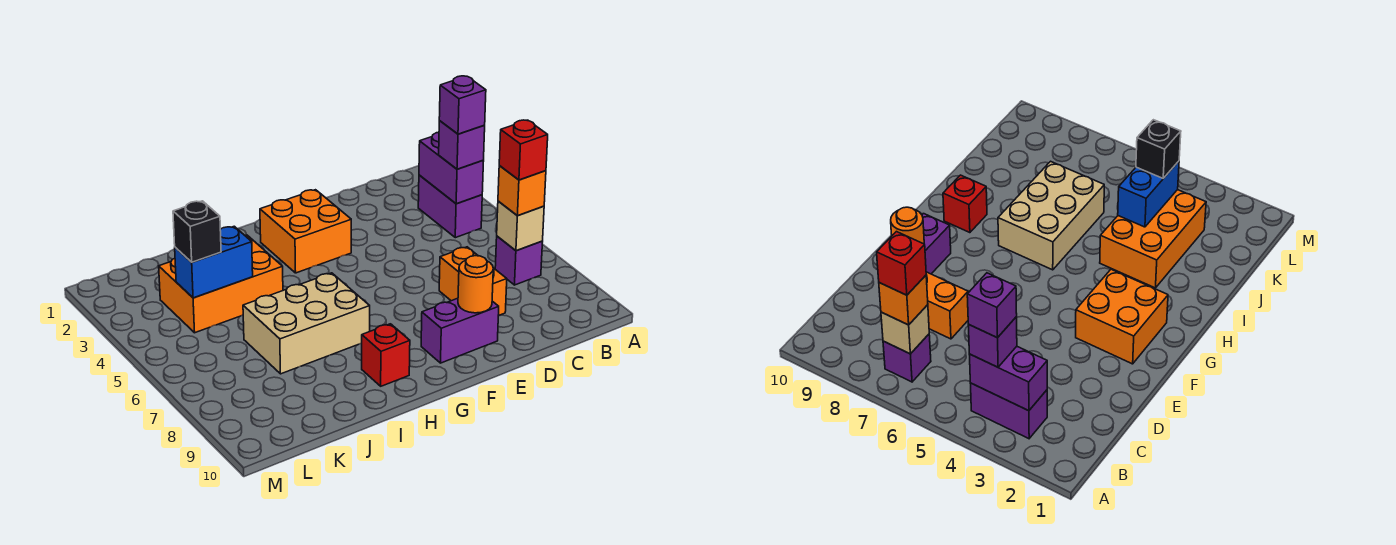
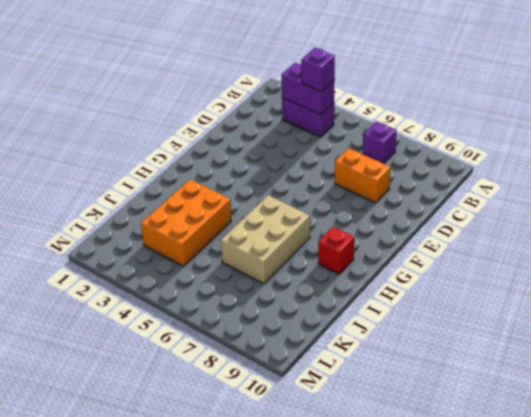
none -> purple 1x2 brick [421,298,499,363]
none -> orange 2x2 brick [260,190,351,273]
none -> tan 1x1 brick [497,201,544,251]

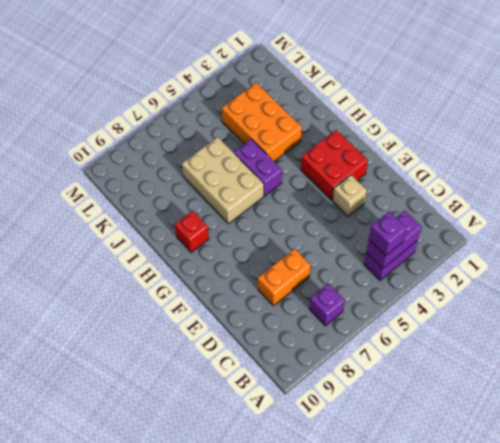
tan 1x1 brick [333,175,367,216] -> tan 1x1 brick moved to [497,201,544,251]
red 2x2 brick [301,130,368,200] -> orange 2x2 brick [260,190,351,273]
purple 1x2 brick [234,139,282,196] -> purple 1x2 brick moved to [421,298,499,363]
none -> orange 1x1 round brick [458,256,493,313]
none -> blue 1x2 brick [175,226,253,298]
none -> orange 1x1 brick [498,166,546,216]

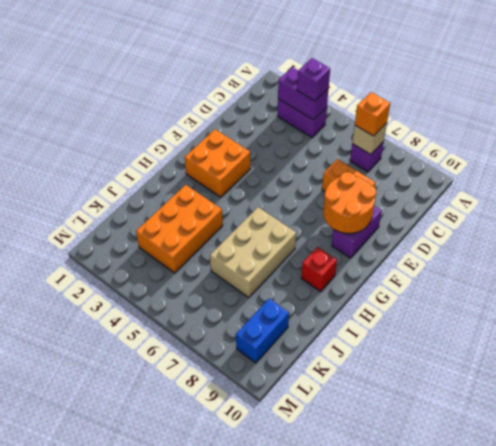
orange 2x2 round brick [323,172,376,234] -> orange 1x1 round brick [458,256,493,313]
blue 1x2 brick [236,299,289,363] -> blue 1x2 brick moved to [175,226,253,298]
none -> black 1x1 brick [173,201,221,262]
none -> purple 1x1 brick [439,76,486,134]
none -> red 1x1 brick [499,120,548,180]

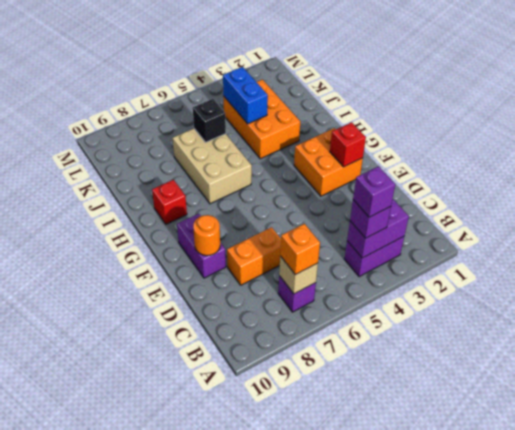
red 1x1 brick [330,122,366,167] -> red 1x1 brick moved to [499,120,548,180]
black 1x1 brick [193,99,226,142] -> black 1x1 brick moved to [173,201,221,262]

